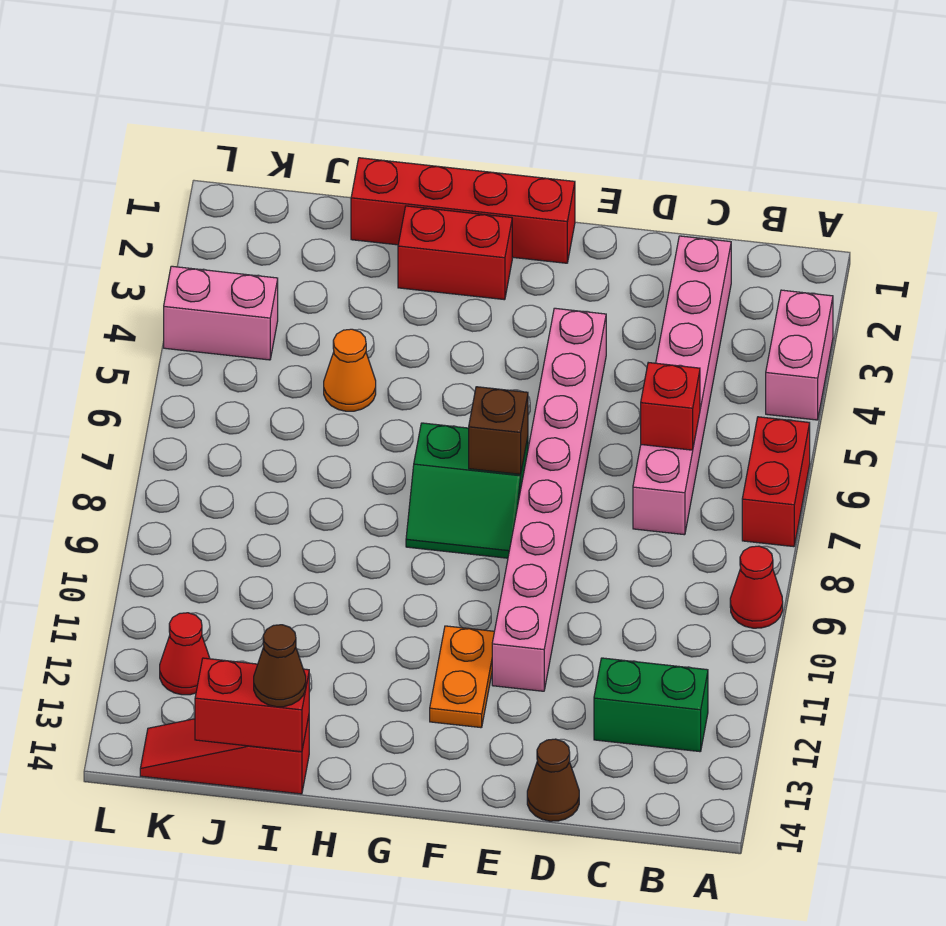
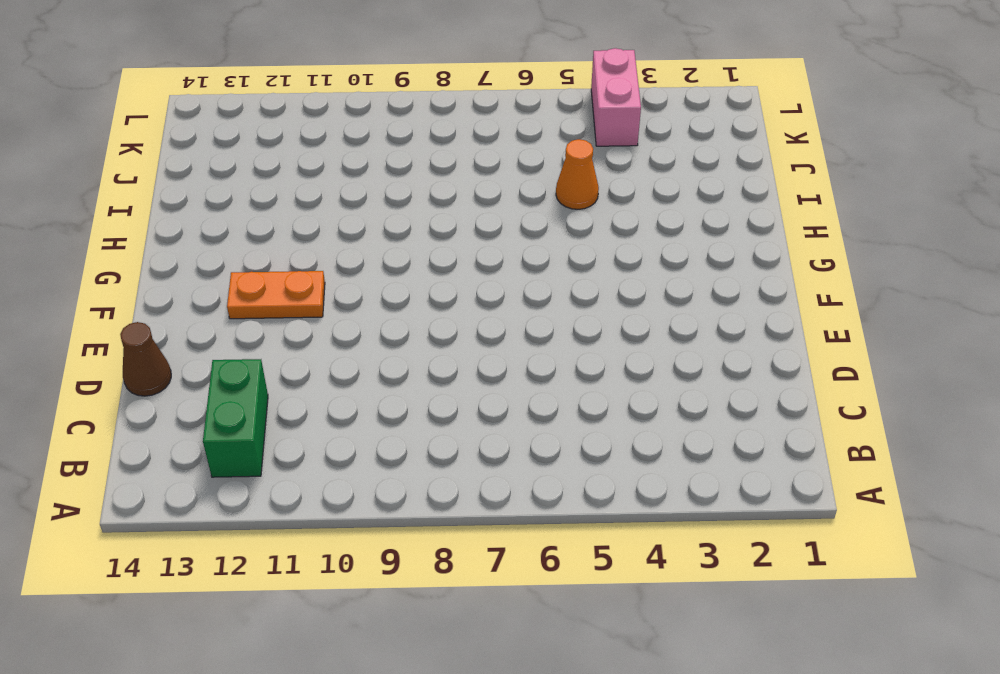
none -> pink 1x2 brick [766,290,833,420]
none -> red 1x2 brick [742,417,810,547]
none -> red 1x1 cone [730,546,783,628]

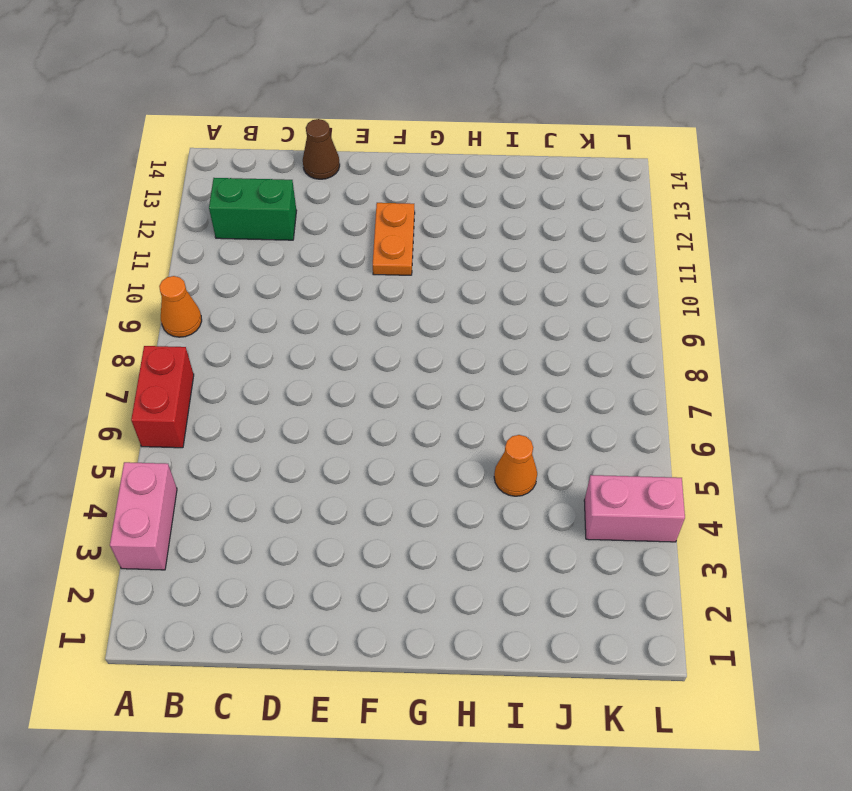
orange 1x1 cone [159,276,202,337] -> red 1x1 cone [730,546,783,628]
none -> pink 1x6 brick [633,236,731,535]
none -> pink 1x8 brick [492,308,606,691]
none -> red 1x4 brick [351,158,575,263]

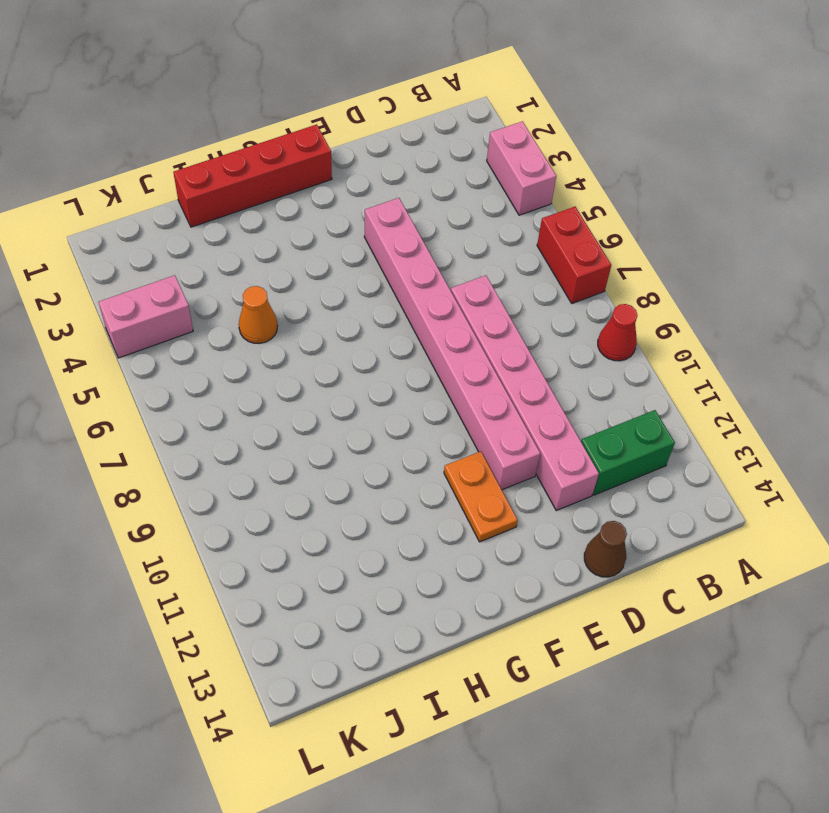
pink 1x6 brick [451,275,599,511] -> pink 1x6 brick moved to [633,236,731,535]
none -> green 2x2 slope [406,423,528,558]
none -> red 1x2 brick [398,206,512,300]
none -> red 1x3 slope [140,717,309,794]

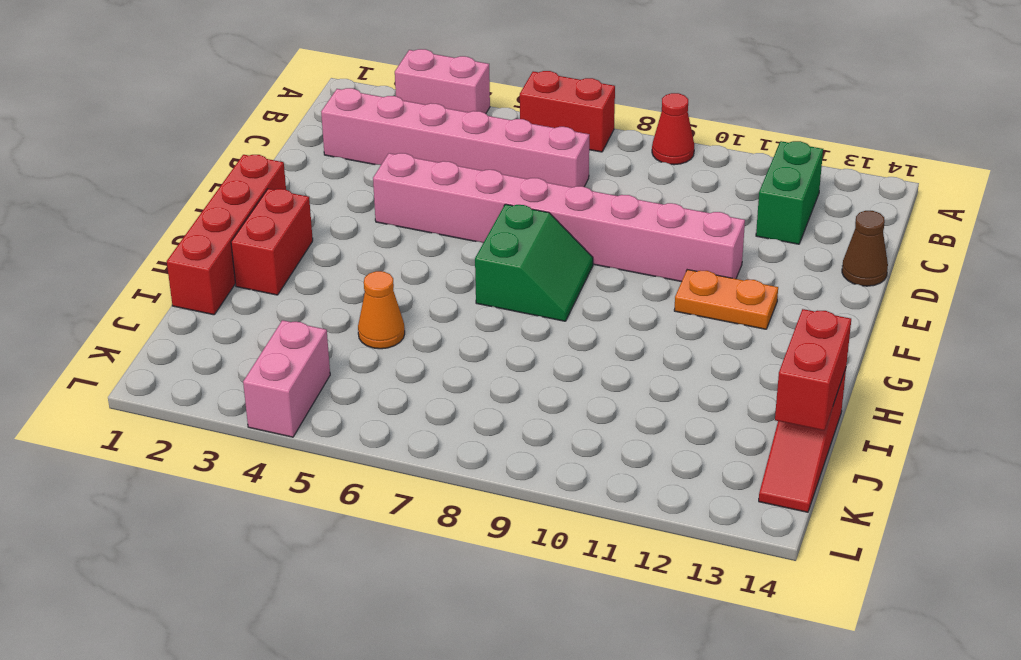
none -> red 1x1 cone [160,613,210,695]
none -> red 1x1 brick [641,363,700,450]
none -> brown 1x1 brick [469,387,528,474]

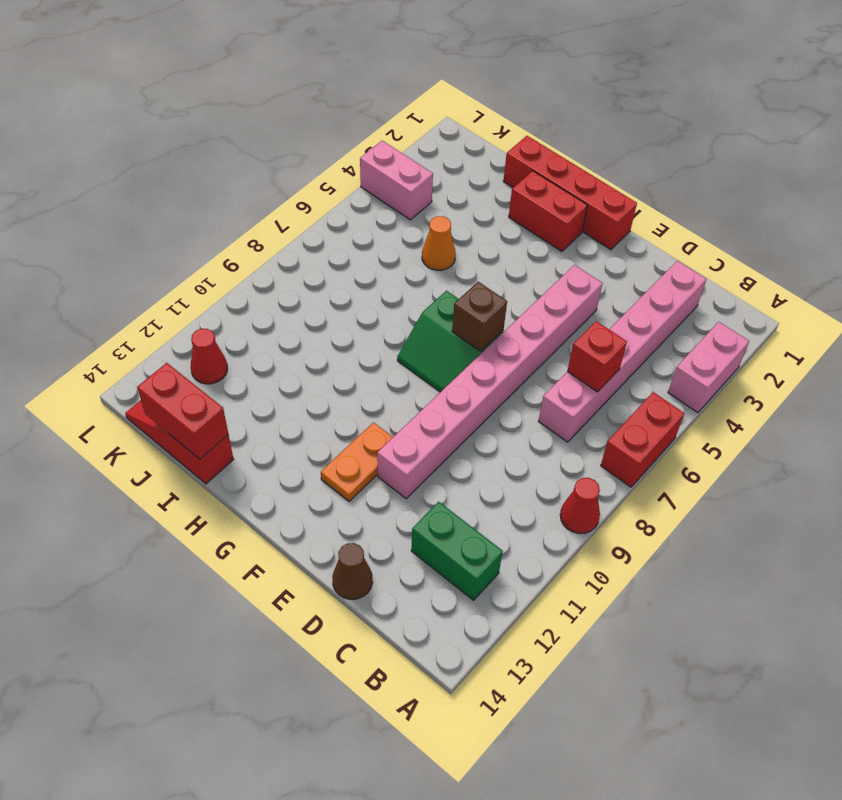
none -> brown 1x1 cone [254,625,306,707]

